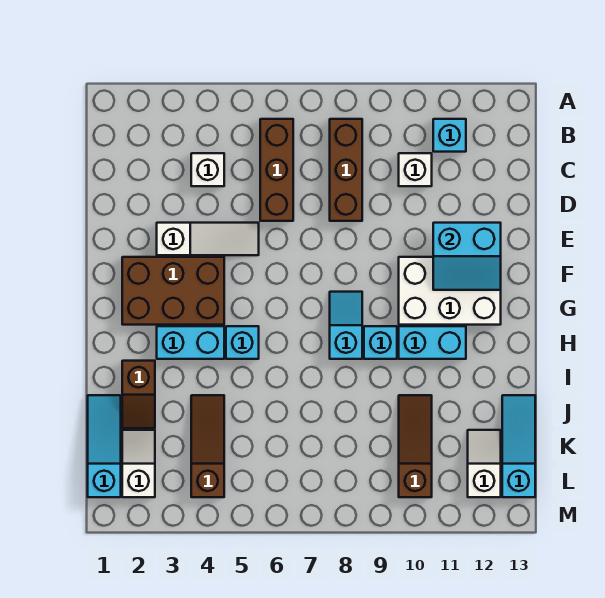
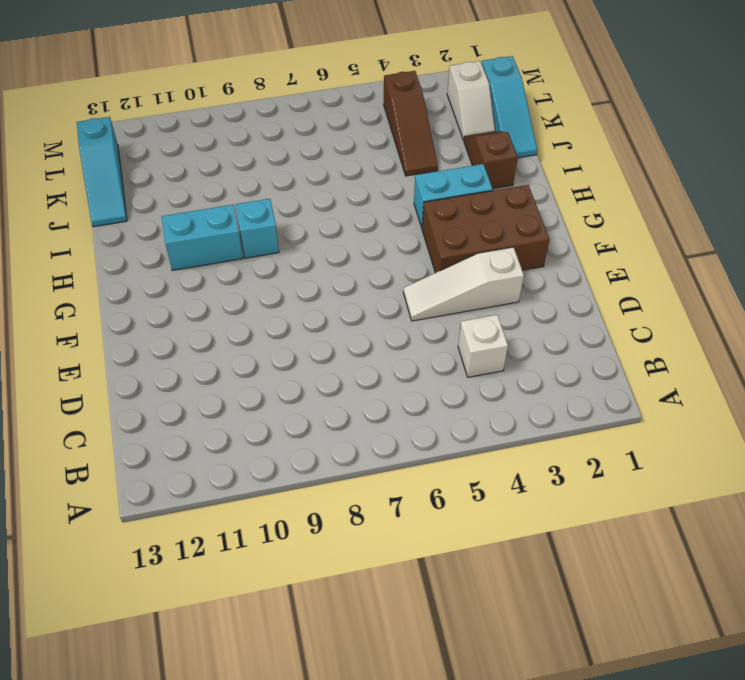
none -> brown 1x3 brick [260,119,293,221]
none -> brown 1x3 brick [330,119,362,221]
none -> cyan 1x1 brick [433,119,466,152]

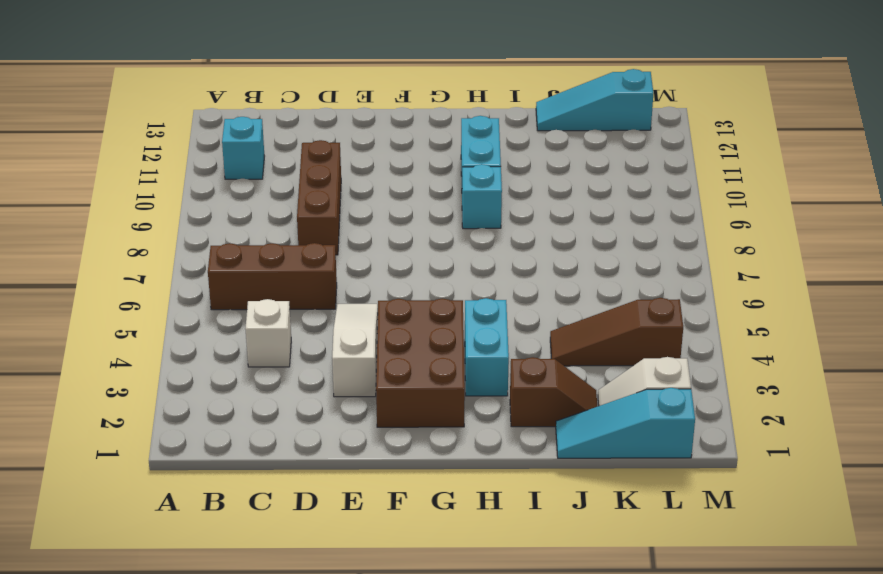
brown 1x3 brick [297,140,341,255] -> brown 1x3 brick turned to [330,119,362,221]
none -> white 1x1 brick [399,153,432,186]
none -> white 2x3 brick [399,257,501,325]
none -> cyan 1x2 slope [330,292,362,359]

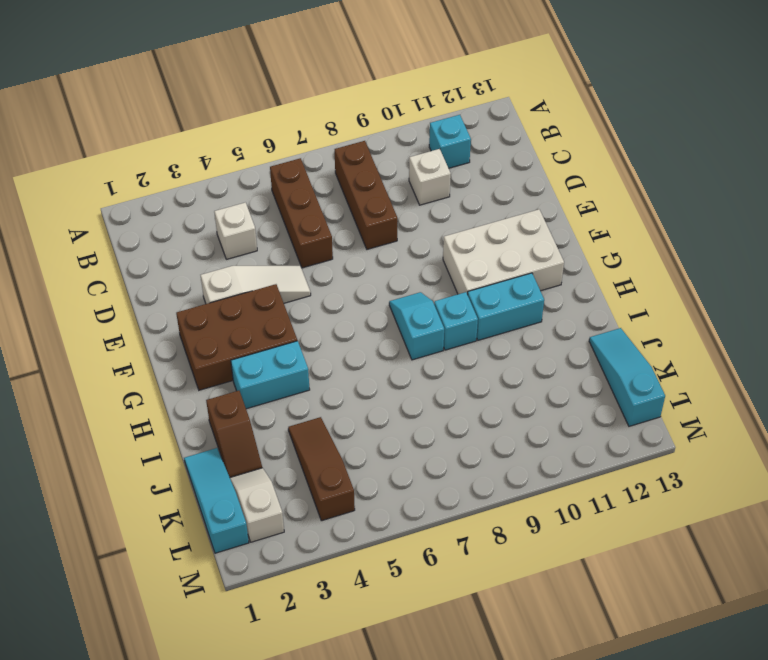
none -> cyan 1x1 brick [226,326,259,359]
none -> brown 1x3 slope [399,395,432,497]
none -> white 1x2 slope [468,430,501,497]

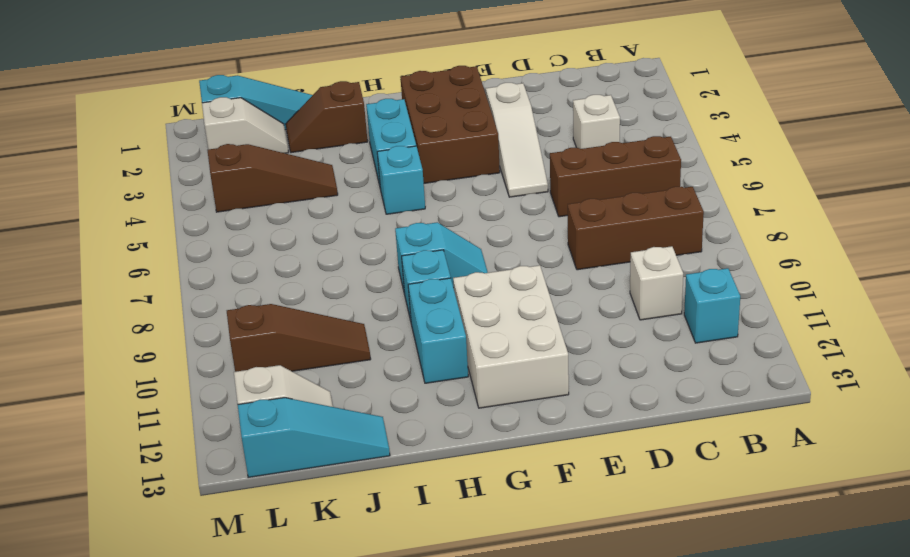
none -> cyan 2x2 slope [433,223,501,290]

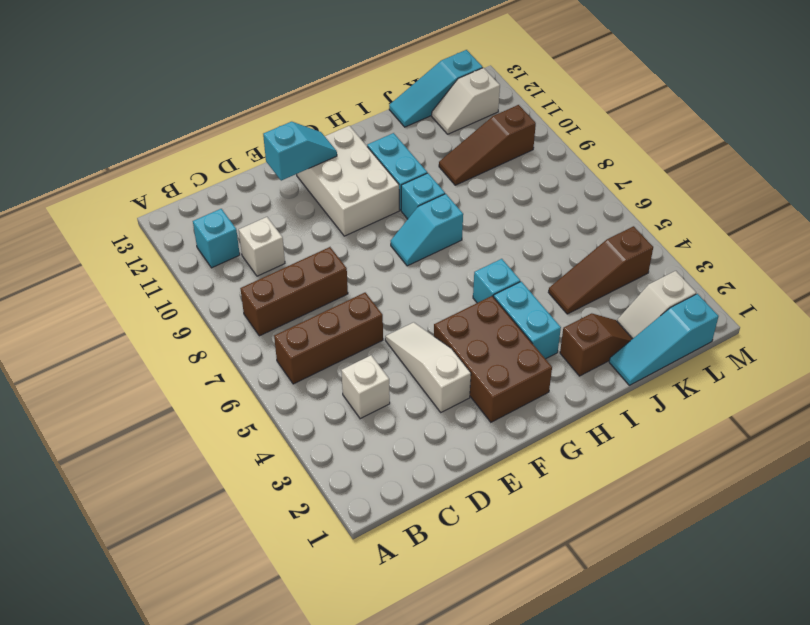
cyan 1x2 slope [263,122,337,181] -> cyan 2x2 slope [433,223,501,290]

